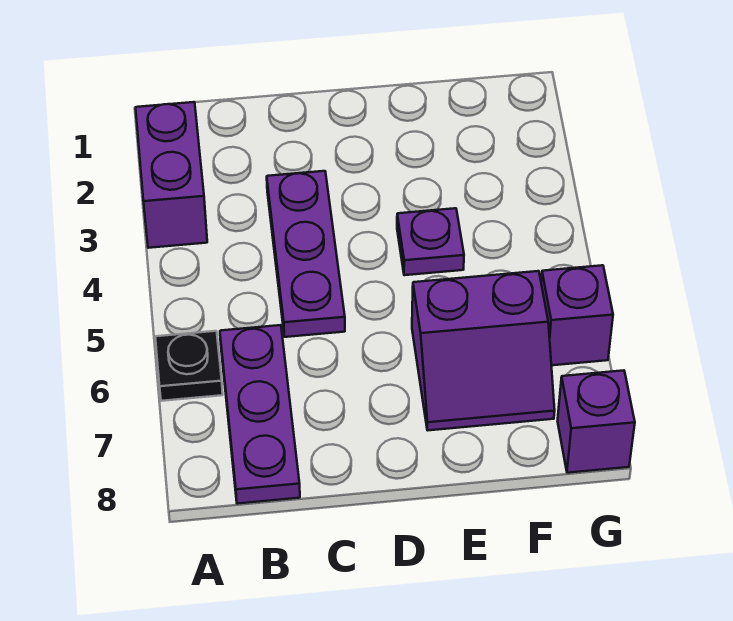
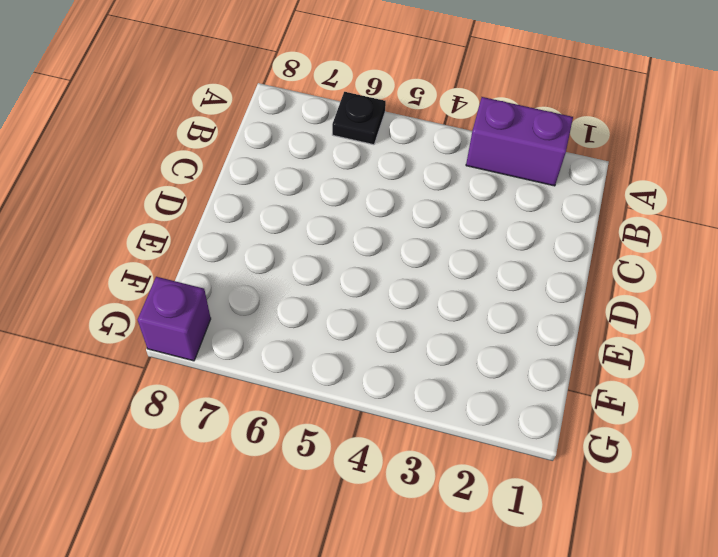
none -> purple 1x3 plate [220,325,300,504]
none -> purple 1x3 plate [267,171,345,337]

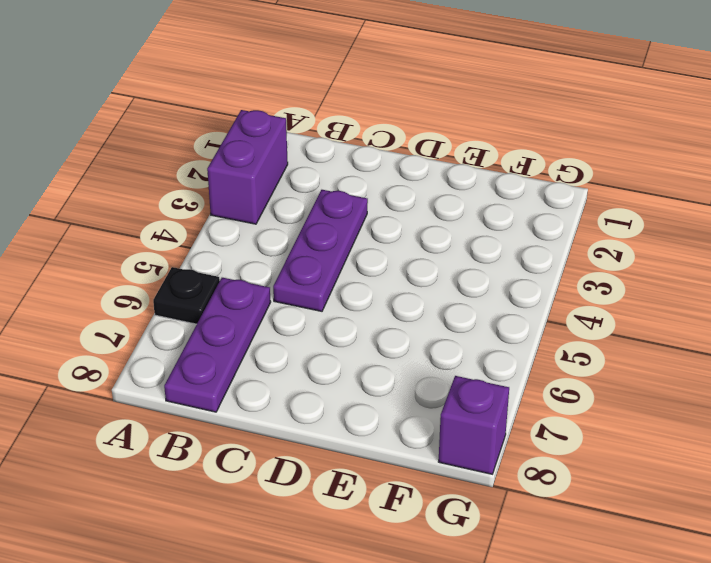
none -> purple 1x1 plate [397,208,464,275]
none -> purple 2x2 slope [412,271,555,430]

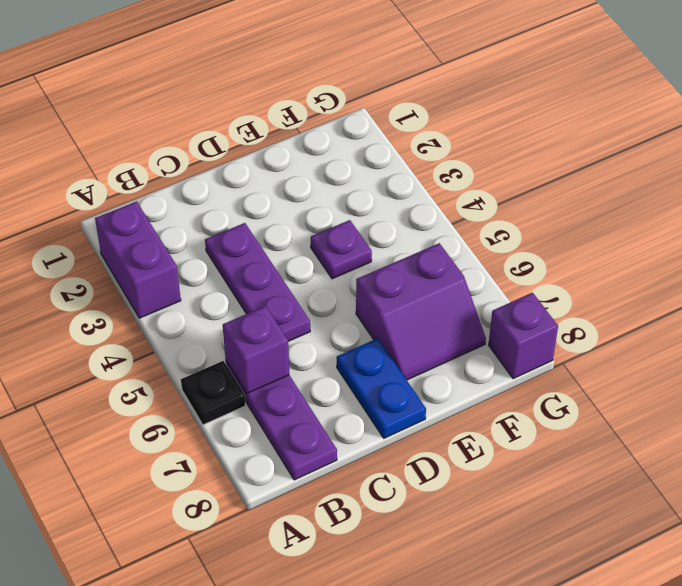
purple 1x1 brick [223,306,289,393] -> purple 1x1 brick moved to [541,265,613,365]
blue 1x2 plate [337,338,426,438] -> none

